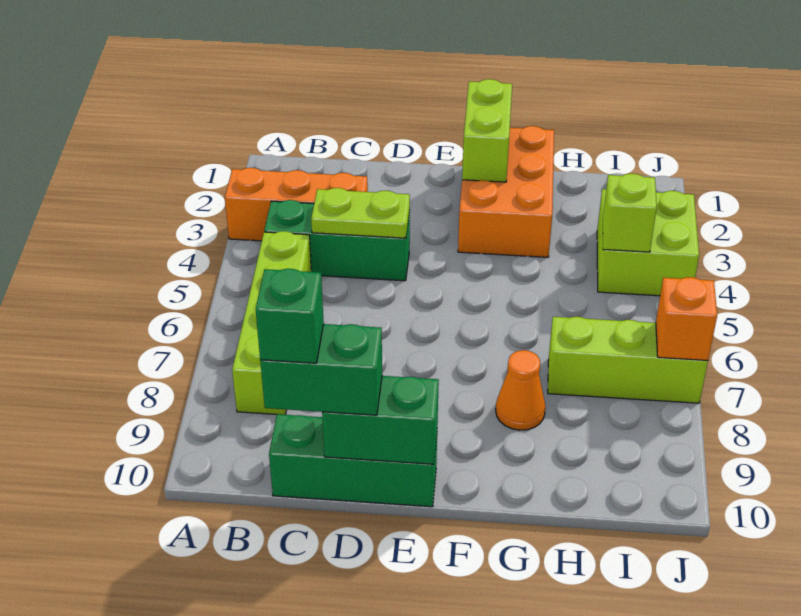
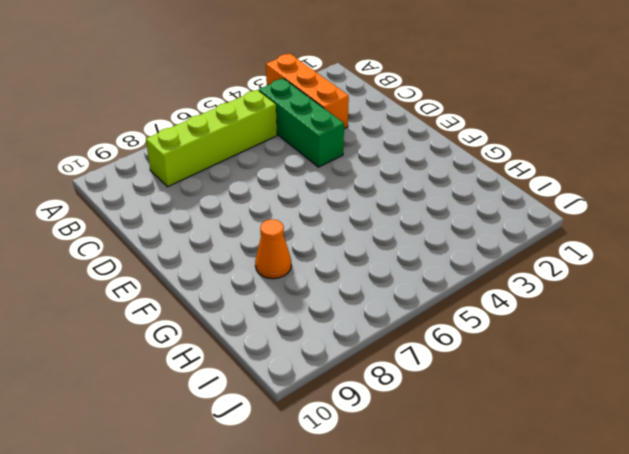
none -> green 1x3 brick [269,414,437,507]
none -> orange 2x3 brick [458,126,554,257]
none -> lime 1x3 brick [548,317,708,403]

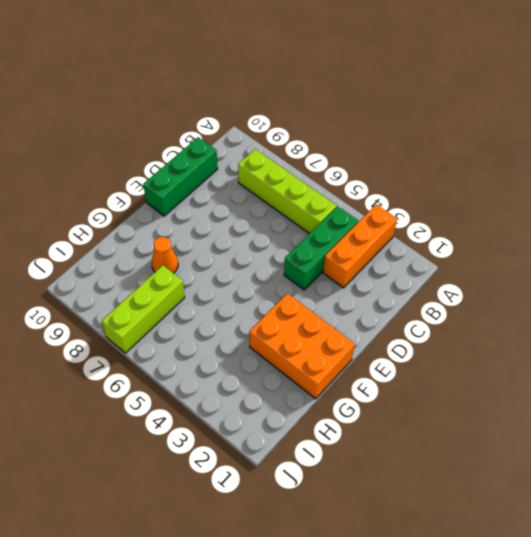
none -> lime 2x2 brick [597,189,699,296]
none -> lime 1x2 plate [311,188,410,238]
none -> green 1x2 brick [322,376,439,464]

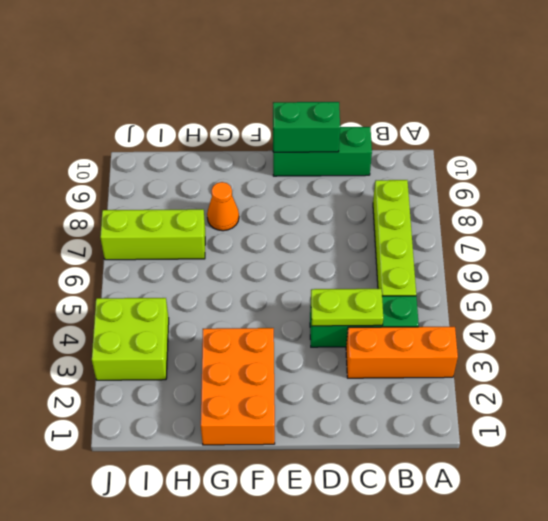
none -> lime 1x2 brick [462,79,512,182]
none -> lime 1x1 brick [603,173,657,252]
none -> orange 1x1 brick [656,277,717,360]

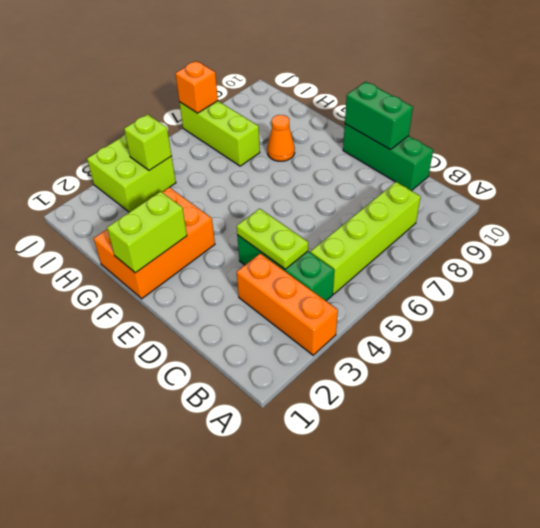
none -> green 1x2 brick [260,324,382,415]
none -> green 1x1 brick [256,269,324,363]

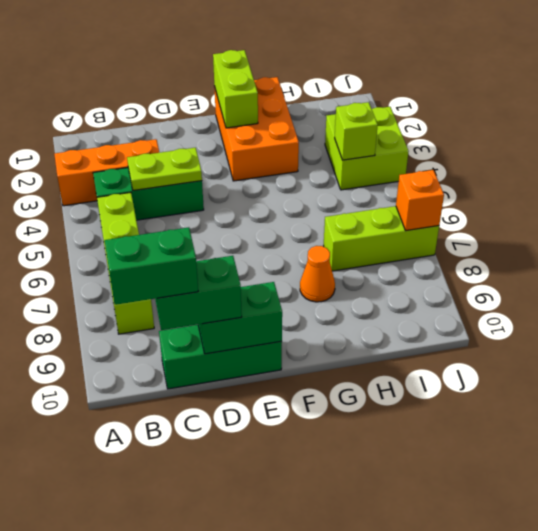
green 1x2 brick [105,227,198,305] -> green 1x1 brick [256,269,324,363]

